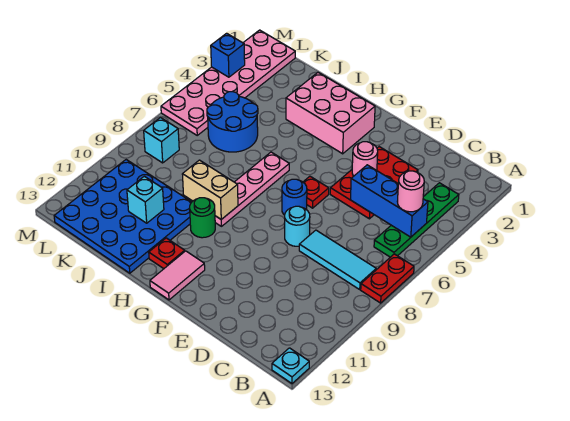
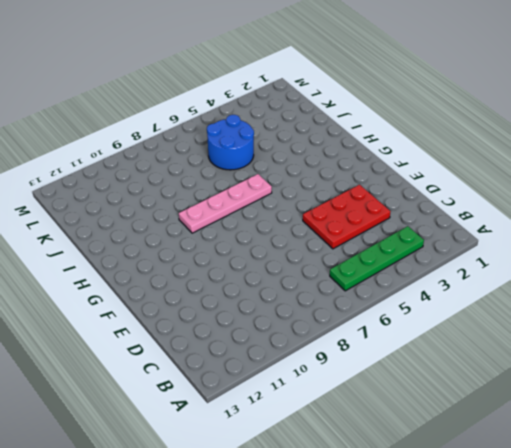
none -> red 1x2 plate [361,254,414,303]
none -> cyan 1x1 plate [272,348,309,383]
none -> cyan 1x3 tile [299,230,376,289]

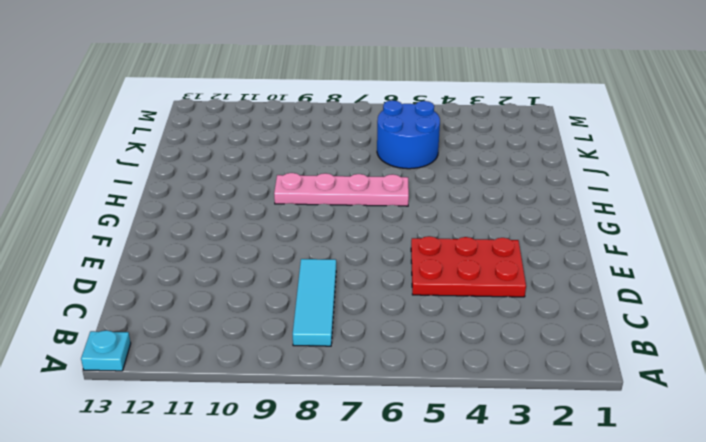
none -> red 1x2 plate [361,254,414,303]
none -> green 1x4 plate [374,183,459,257]
none -> cyan 1x1 round brick [285,206,310,246]

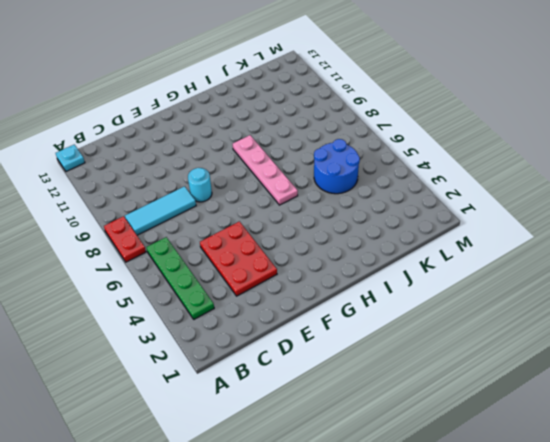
none -> red 1x1 plate [303,176,329,208]
none -> blue 1x1 round brick [282,179,307,215]
none -> pink 2x3 brick [286,73,375,154]

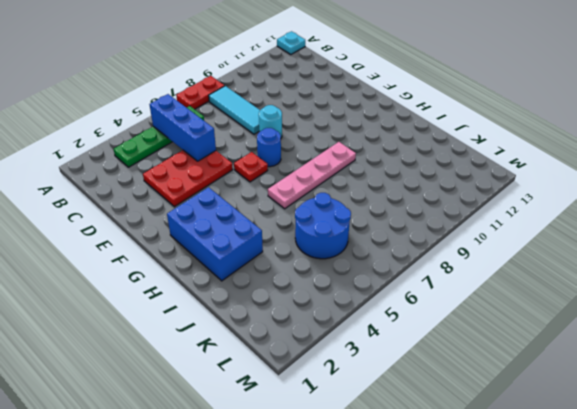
blue 2x3 brick [167,187,263,281] -> pink 2x3 brick [286,73,375,154]
none -> pink 1x2 tile [150,251,205,300]
none -> green 1x1 round brick [190,198,215,238]
none -> red 1x1 plate [149,238,185,269]

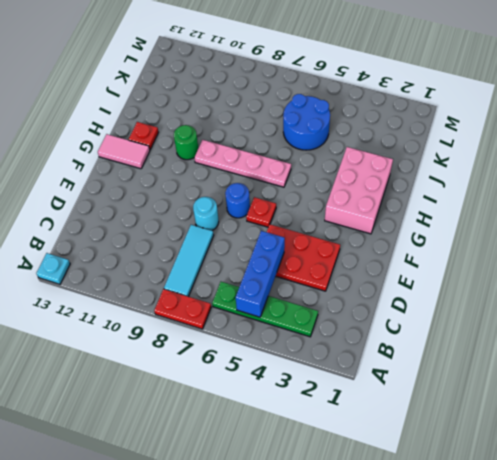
none -> blue 4x4 plate [54,160,192,273]
none -> pink 2x6 plate [161,30,295,135]
none -> cyan 1x1 brick [144,118,179,163]

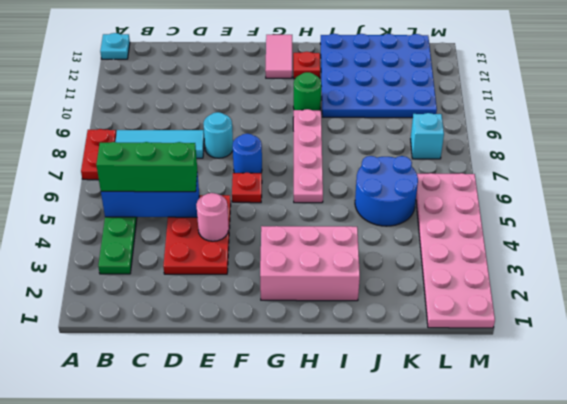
green 1x3 brick [96,142,197,192] -> pink 1x1 round brick [397,171,424,212]
none -> tan 1x2 brick [182,160,238,219]
none -> cyan 1x1 brick [127,176,164,223]
none -> blue 1x1 brick [211,33,245,77]

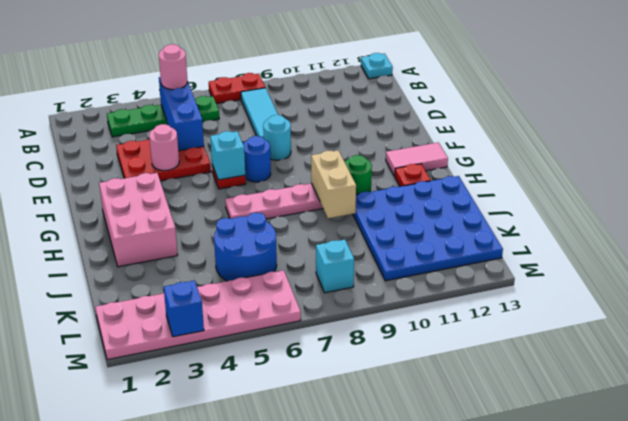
cyan 1x1 brick [210,131,245,180] -> cyan 1x1 brick moved to [127,176,164,223]

